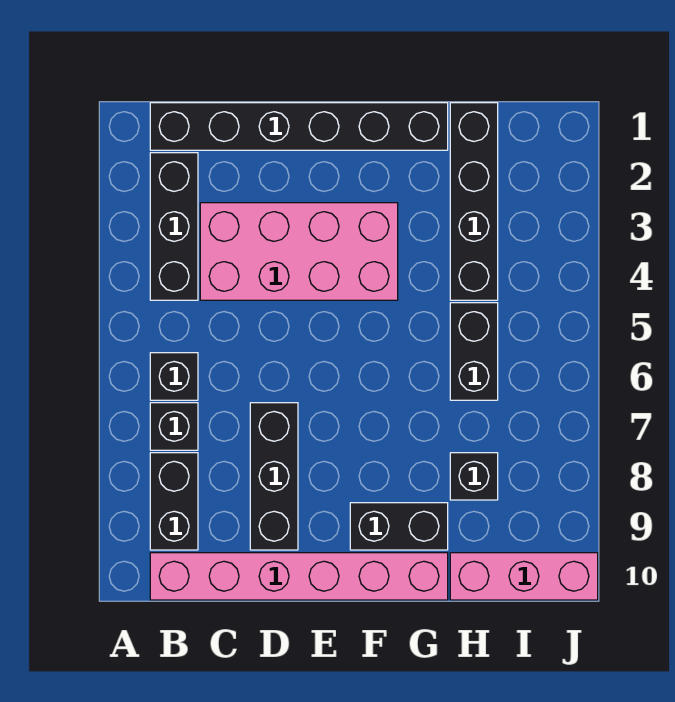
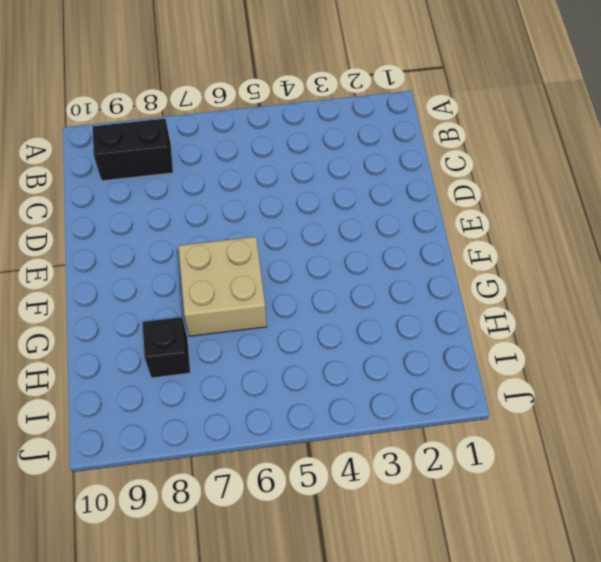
tan 2x2 brick [178,237,267,336] -> none
none -> black 1x6 brick [150,103,448,150]
none -> black 1x3 brick [150,153,198,300]
none -> black 1x1 brick [150,353,198,400]

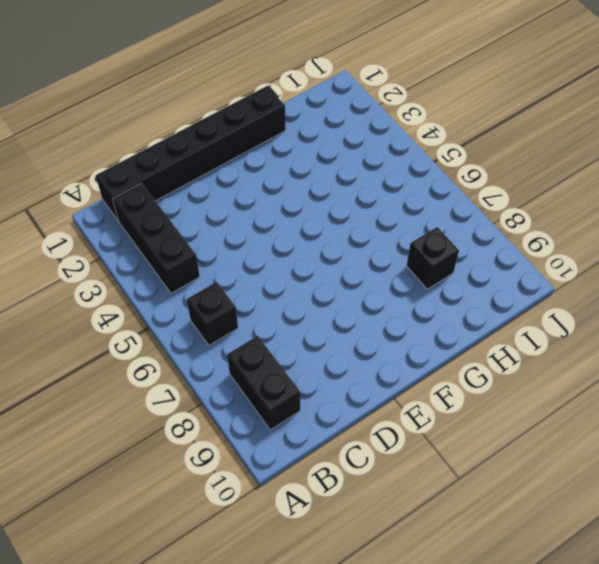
none -> black 1x1 brick [150,403,198,450]
none -> pink 1x6 brick [150,553,448,600]
none -> pink 2x4 brick [200,203,398,300]

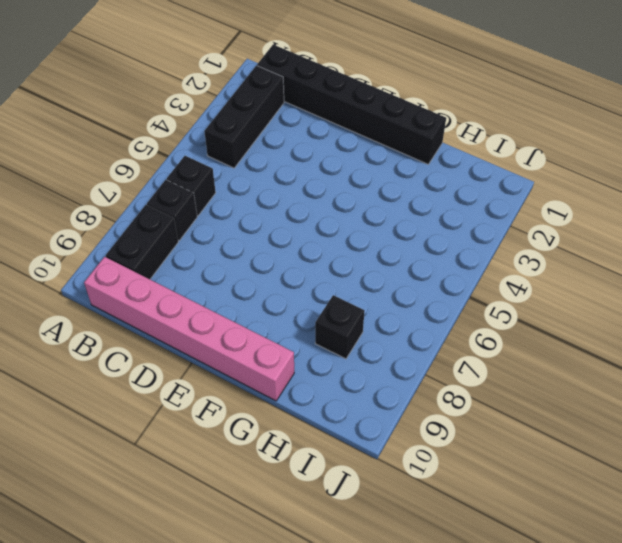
none -> pink 2x4 brick [200,203,398,300]
none -> black 1x3 brick [250,403,298,550]
none -> black 1x2 brick [350,503,448,550]

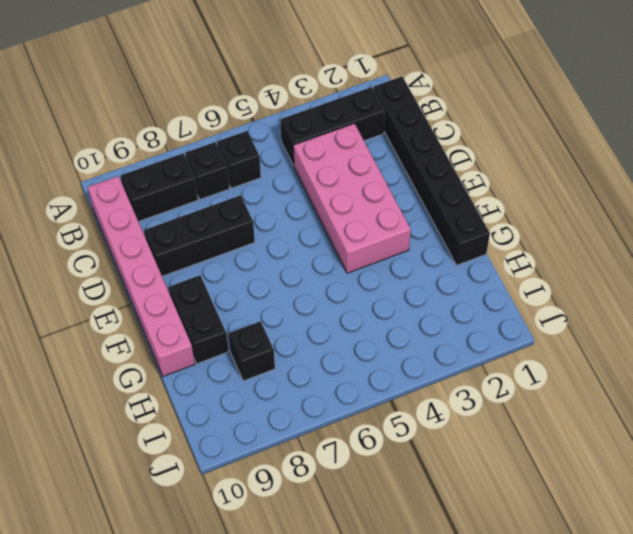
none -> black 1x4 brick [450,103,498,300]
none -> black 1x2 brick [450,303,498,400]
none -> pink 1x3 brick [450,553,598,600]

